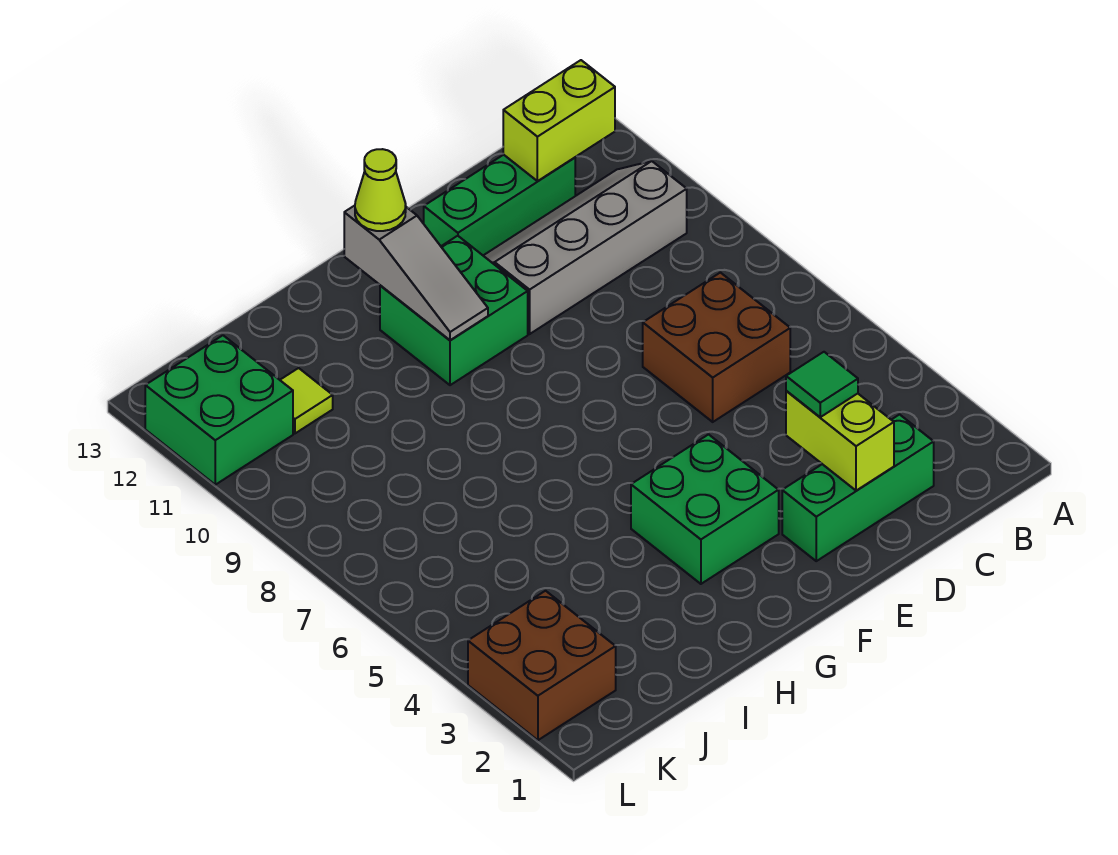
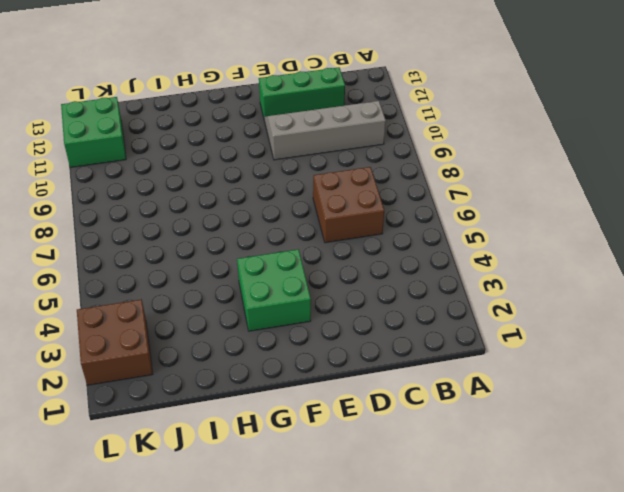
none -> green 1x3 brick [782,415,934,561]
none -> green 2x2 brick [380,236,528,385]
none -> lime 1x1 tile [280,368,333,434]

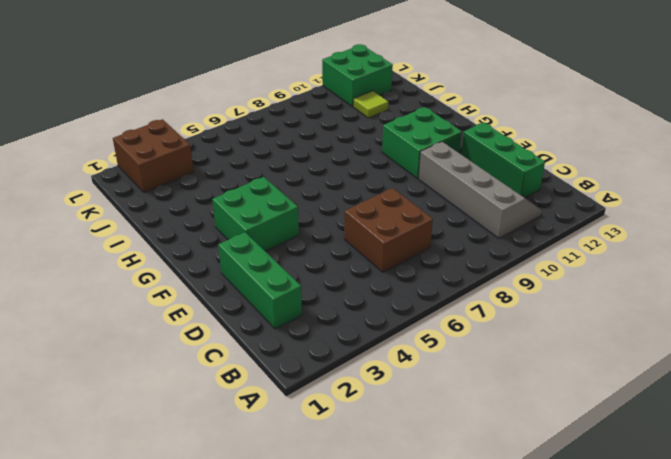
none -> lime 1x2 brick [503,60,615,181]
none -> lime 1x2 brick [786,391,894,491]
none -> grey 1x3 slope [344,206,488,340]

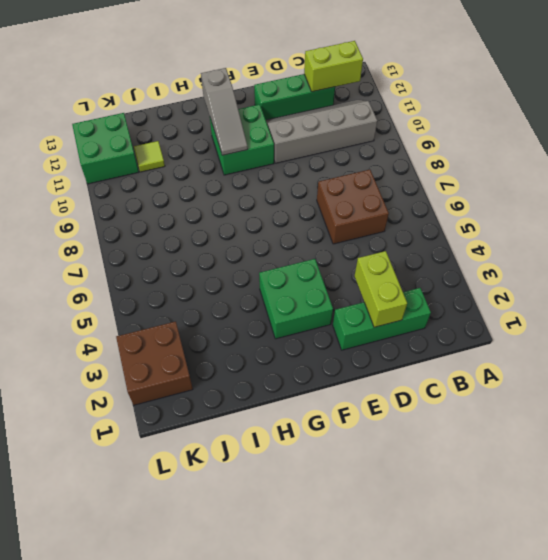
none -> green 1x1 tile [786,352,858,417]
none -> lime 1x1 cone [355,149,406,231]

